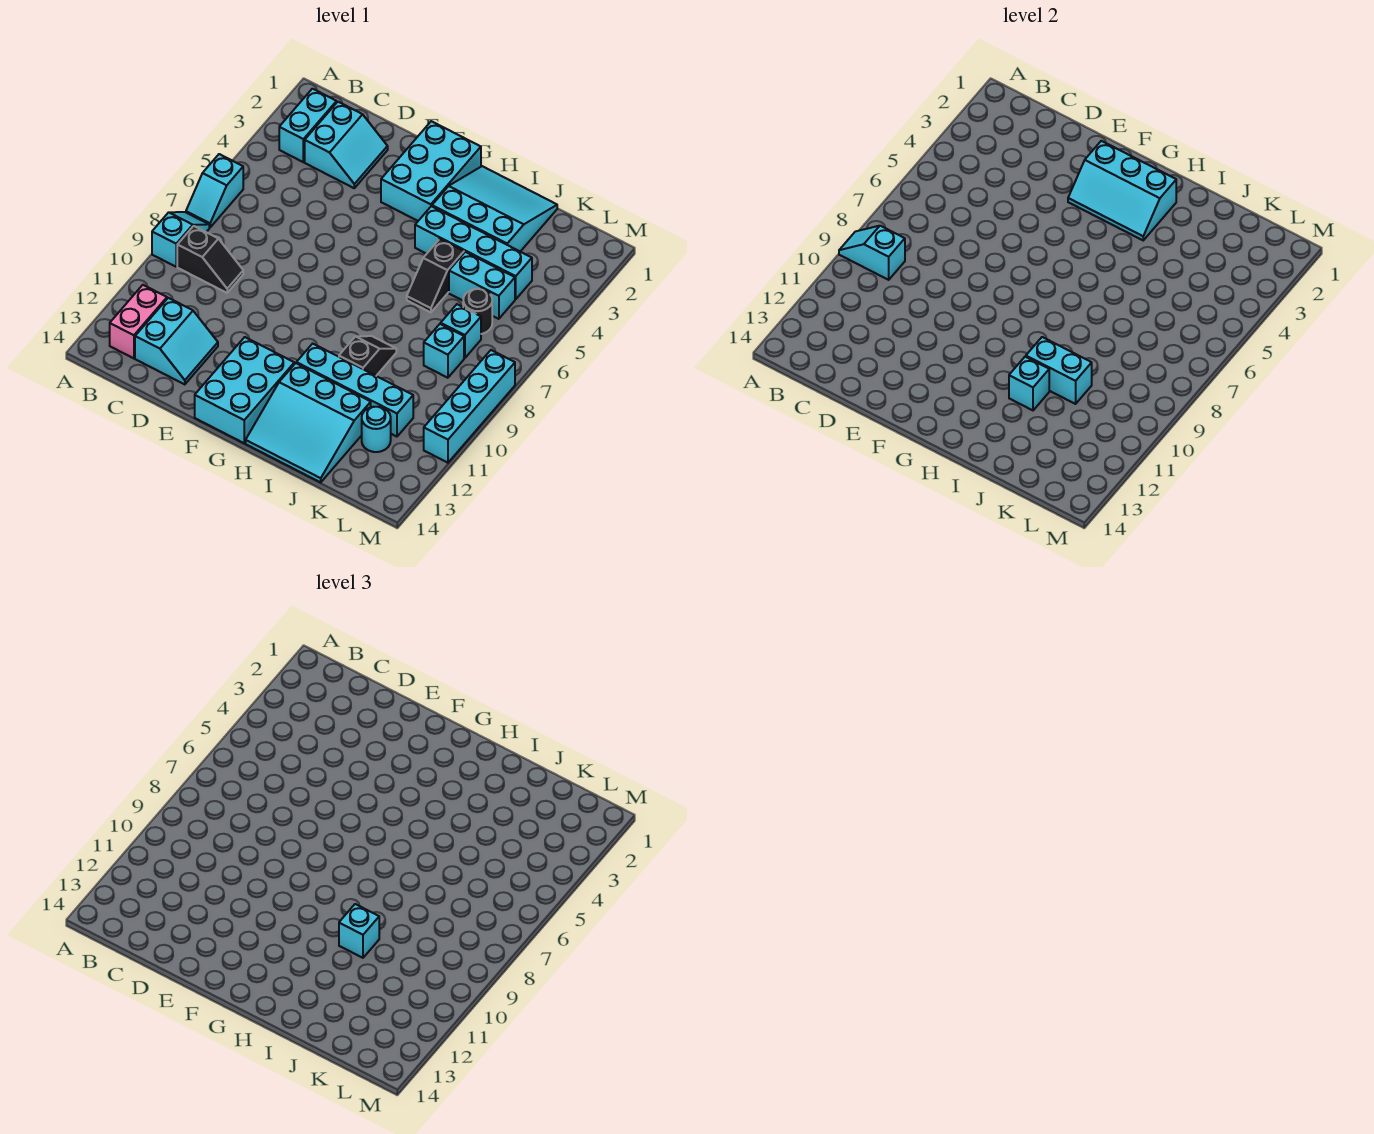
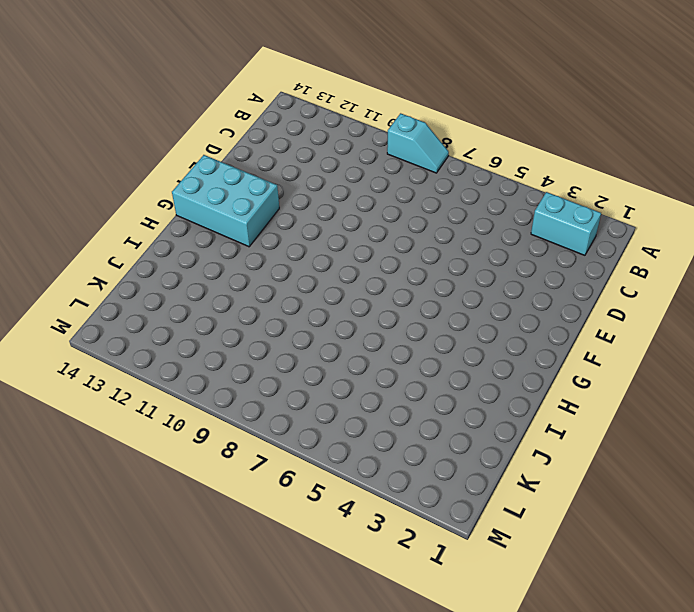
none -> cyan 1x2 slope [186,154,243,227]
none -> black 1x2 slope [177,226,243,293]
none -> pink 1x2 brick [110,285,167,358]

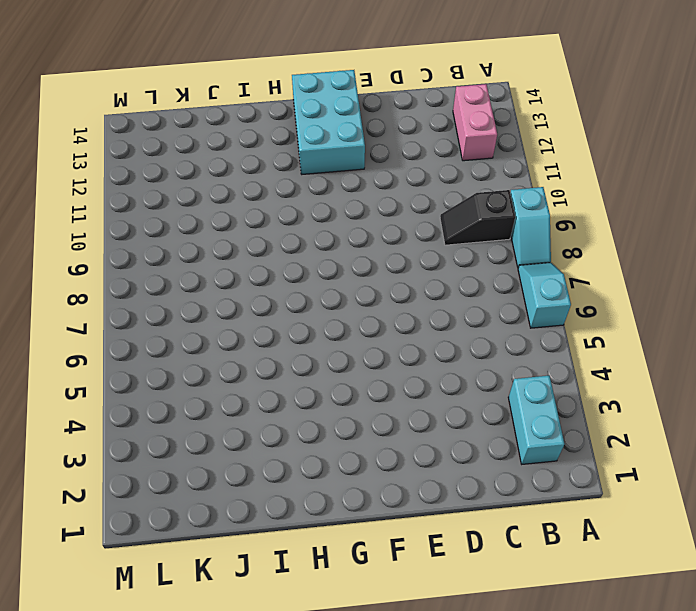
none -> cyan 2x2 slope [305,102,388,188]
none -> cyan 2x2 slope [135,298,218,385]
none -> cyan 2x3 brick [381,121,481,221]

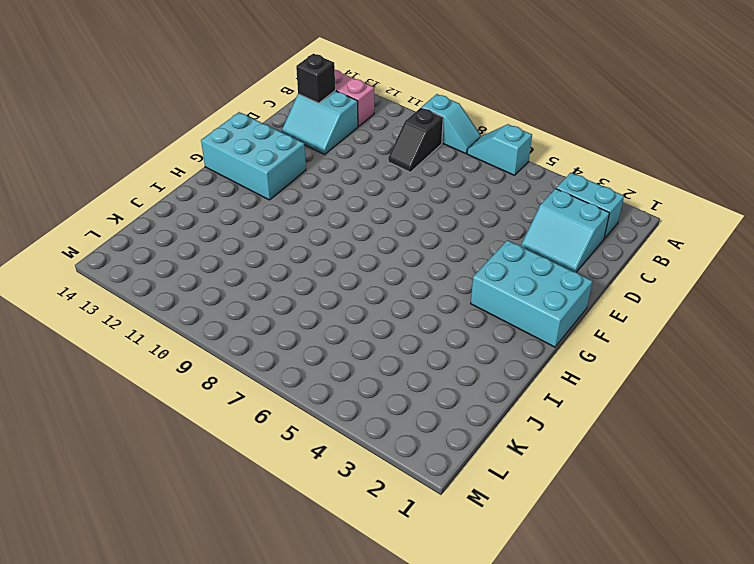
black 1x1 brick [296,54,335,103] -> none
none -> cyan 3x3 slope [432,166,557,252]
none -> cyan 1x4 brick [415,206,532,299]
none -> cyan 1x4 brick [296,344,413,437]

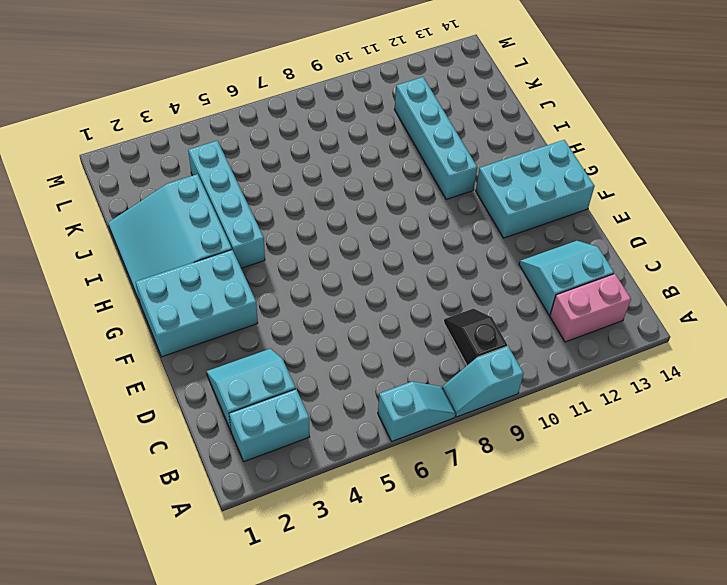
none -> cyan 3x3 slope [246,363,371,482]
none -> black 1x2 slope [407,239,464,312]
none -> black 1x2 slope [339,336,396,376]

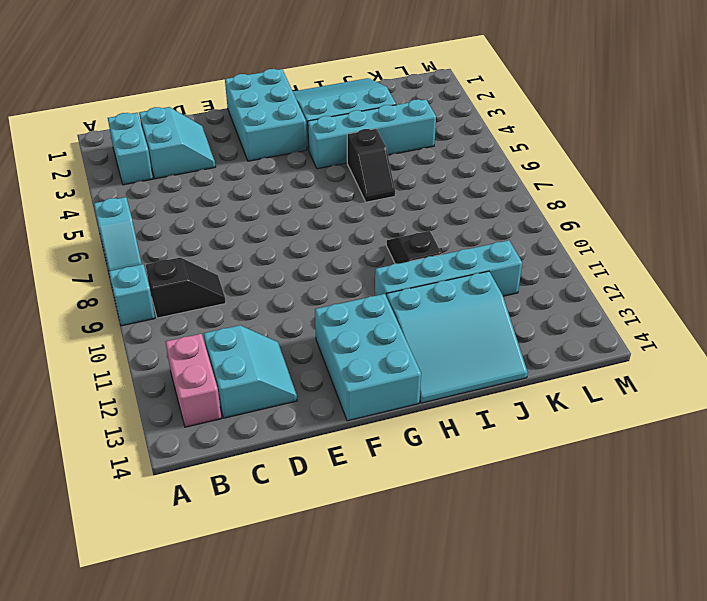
none -> cyan 1x2 brick [449,252,515,319]
none -> black 1x1 round brick [463,289,492,334]
none -> cyan 1x1 brick [441,304,481,358]

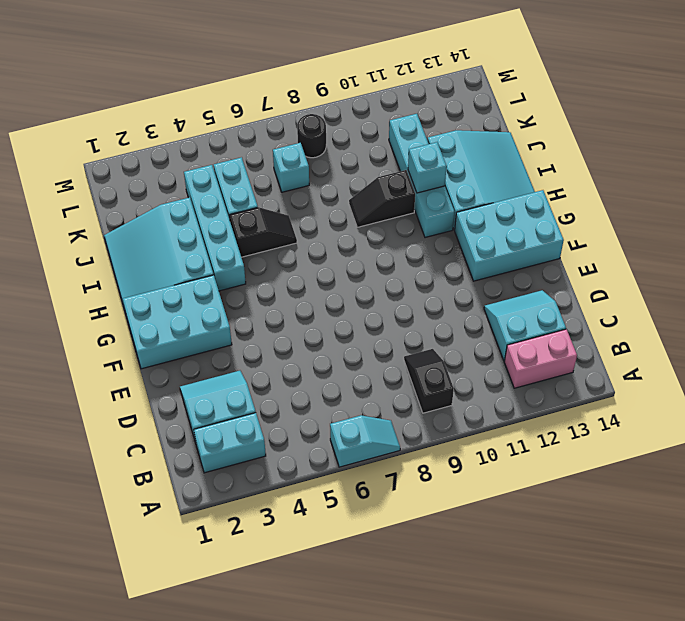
black 1x1 round brick [297,114,326,158] -> black 1x1 round brick moved to [463,289,492,334]
none -> cyan 1x2 slope [152,212,209,267]
none -> cyan 1x1 brick [424,324,464,378]
none -> cyan 1x1 round brick [362,407,391,452]

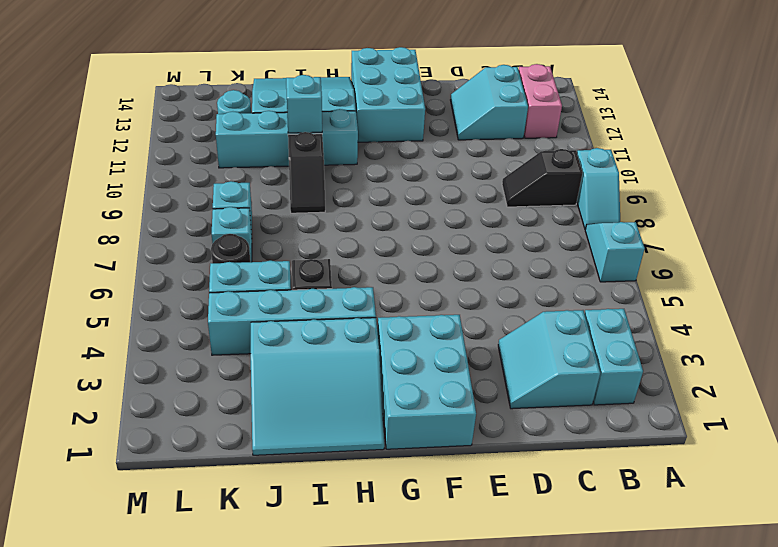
none -> cyan 1x4 brick [424,350,515,463]
none -> cyan 1x2 slope [839,226,905,280]
none -> cyan 2x3 slope [1068,141,1176,240]

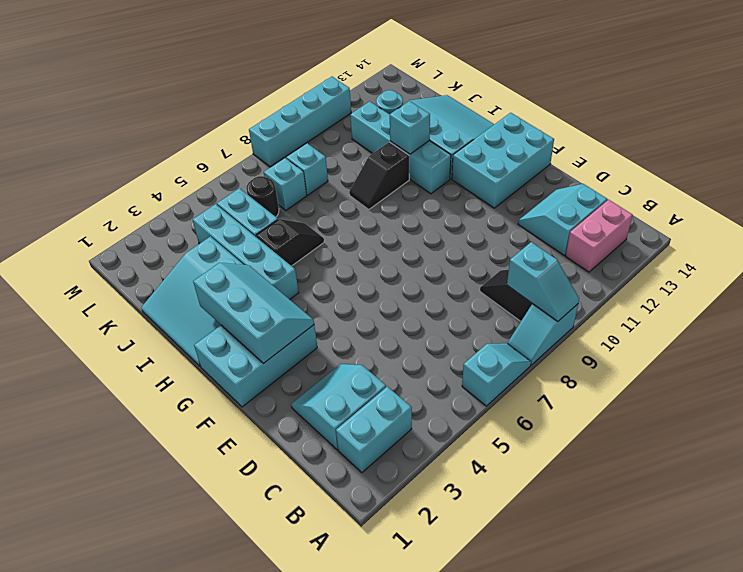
none -> cyan 1x2 brick [1026,337,1092,404]
none -> cyan 1x1 brick [339,904,379,958]

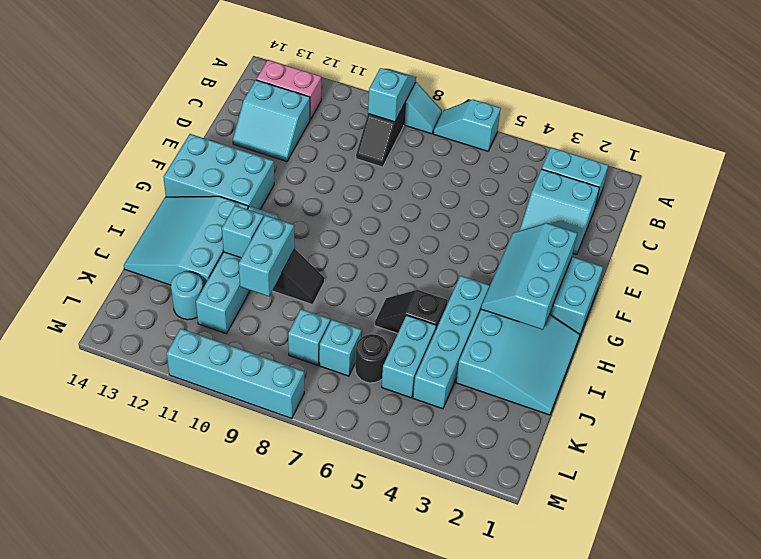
none -> cyan 1x1 brick [339,904,379,958]

